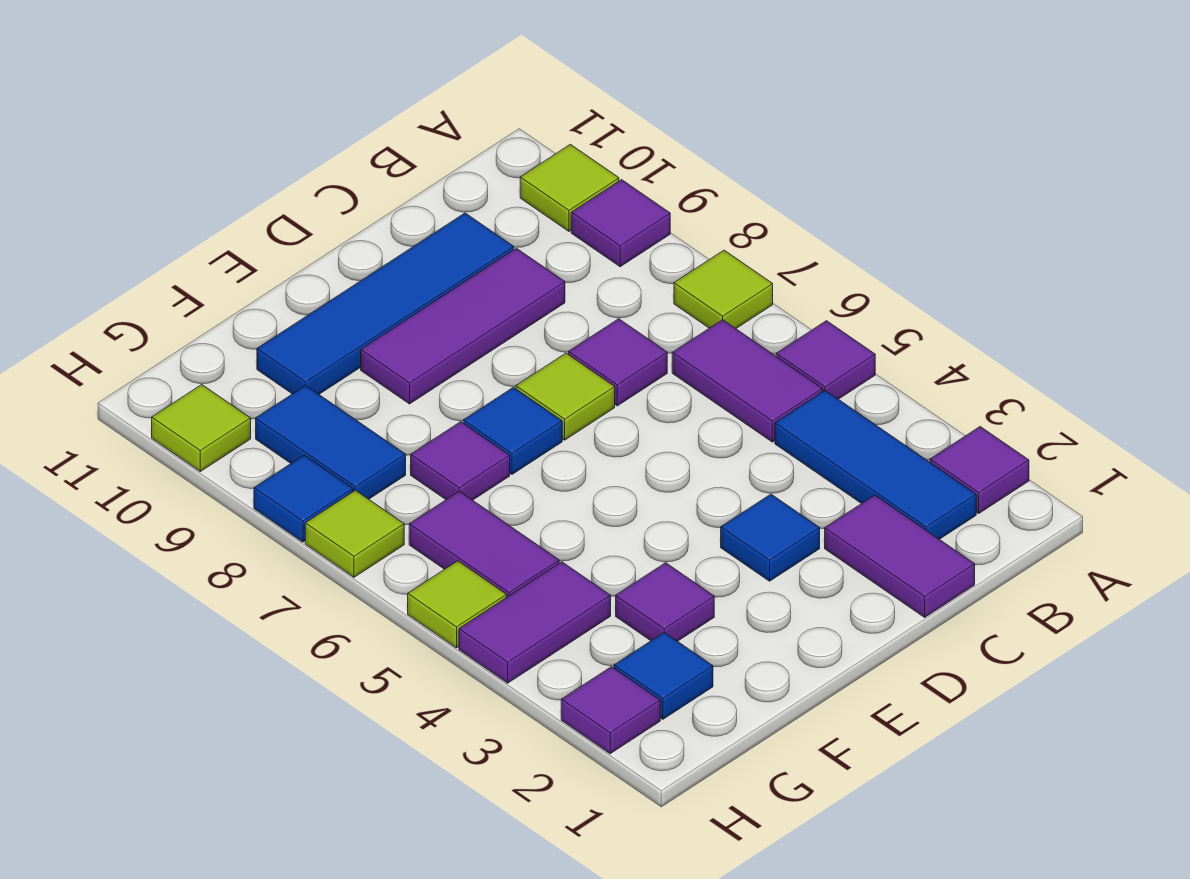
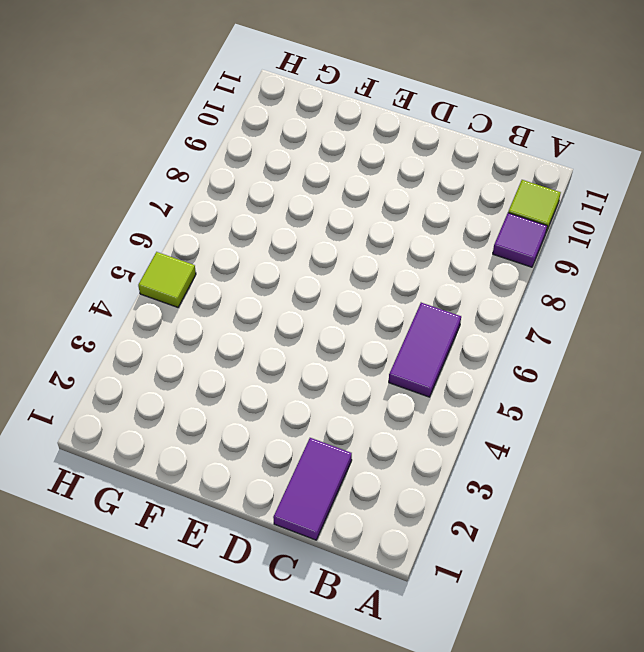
none -> purple 1x1 tile [930,427,1029,513]
none -> purple 1x1 tile [776,321,875,399]
none -> lime 1x1 tile [674,250,773,329]

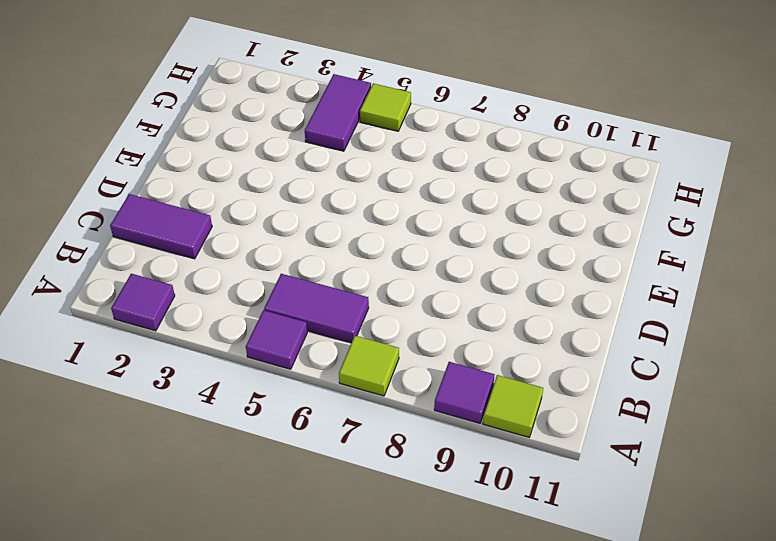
none -> blue 1x3 tile [775,390,976,539]
none -> purple 1x1 tile [569,319,667,406]
none -> purple 1x3 tile [361,248,565,404]

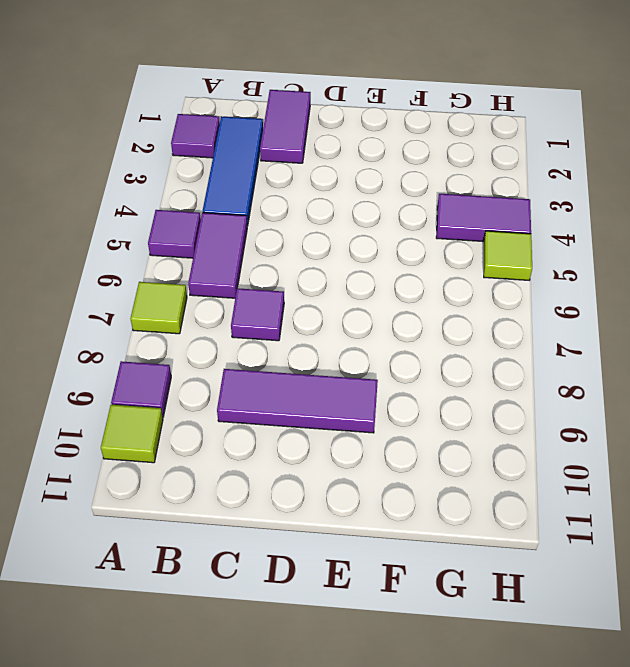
none -> blue 1x4 tile [257,213,514,394]
none -> blue 1x1 tile [721,494,820,581]
none -> lime 1x1 tile [516,353,615,440]

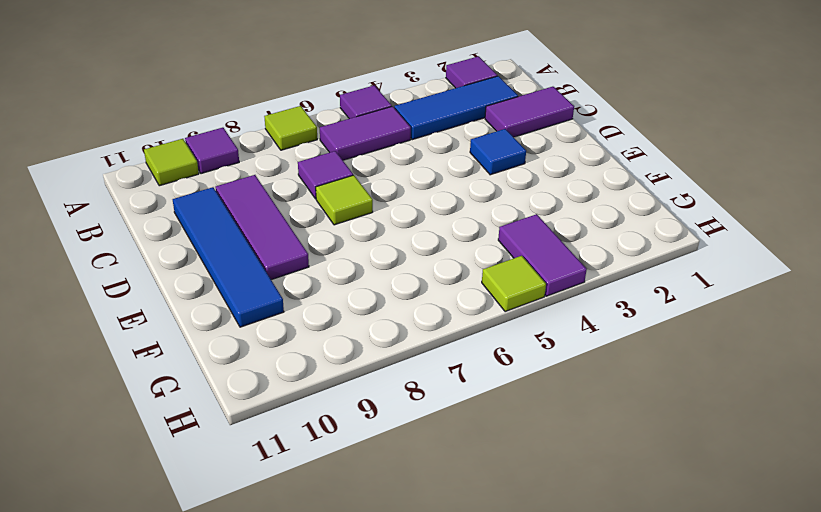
none -> blue 1x1 tile [463,387,562,474]
none -> purple 1x1 tile [616,563,714,641]
none -> purple 1x1 tile [411,422,510,500]

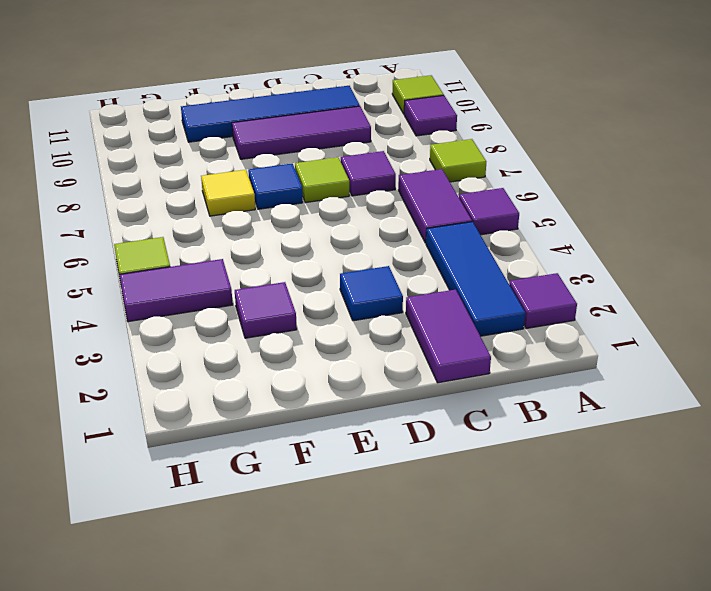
yellow 1x1 tile [201,170,255,216] -> purple 1x1 tile [411,422,510,500]
none -> blue 1x1 tile [614,632,713,719]
none -> purple 1x2 tile [409,491,559,597]
none -> blue 1x2 tile [256,385,406,499]

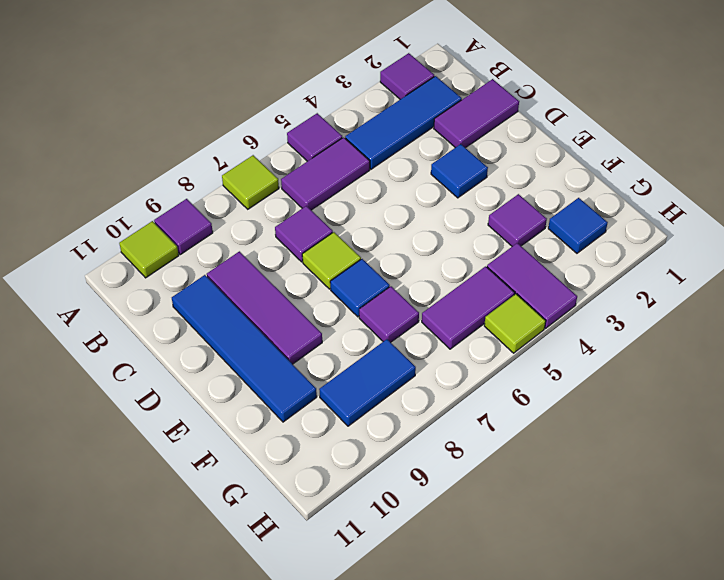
none -> purple 1x1 tile [561,667,660,754]
none -> lime 1x1 tile [305,490,404,577]
none -> blue 1x1 tile [254,455,353,542]

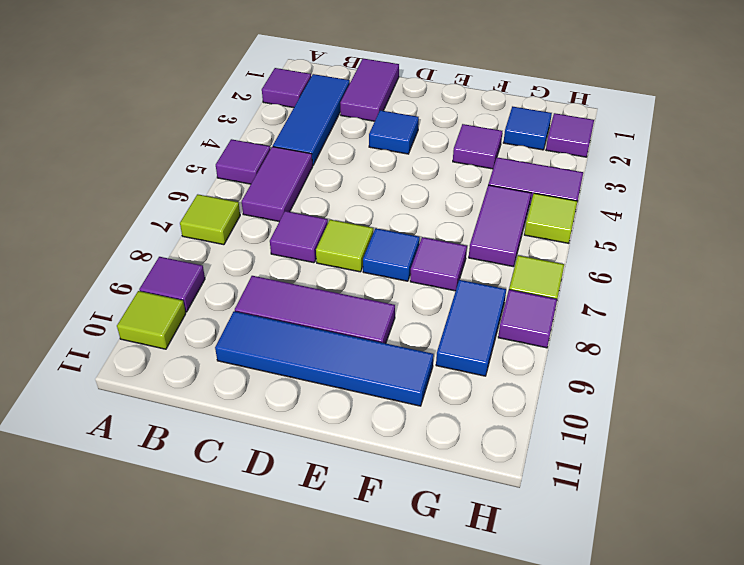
purple 1x1 tile [498,290,557,348] -> blue 1x1 tile [254,455,353,542]
none -> lime 1x1 tile [152,385,251,472]

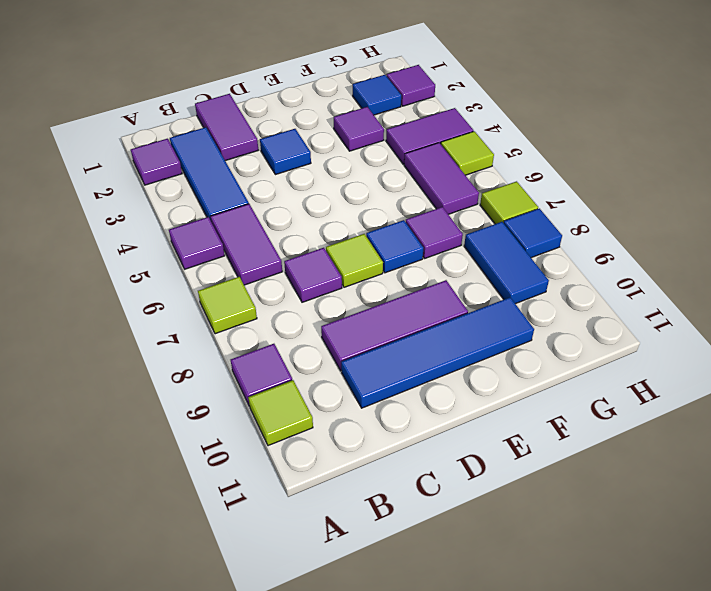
none -> lime 1x1 tile [152,385,251,472]

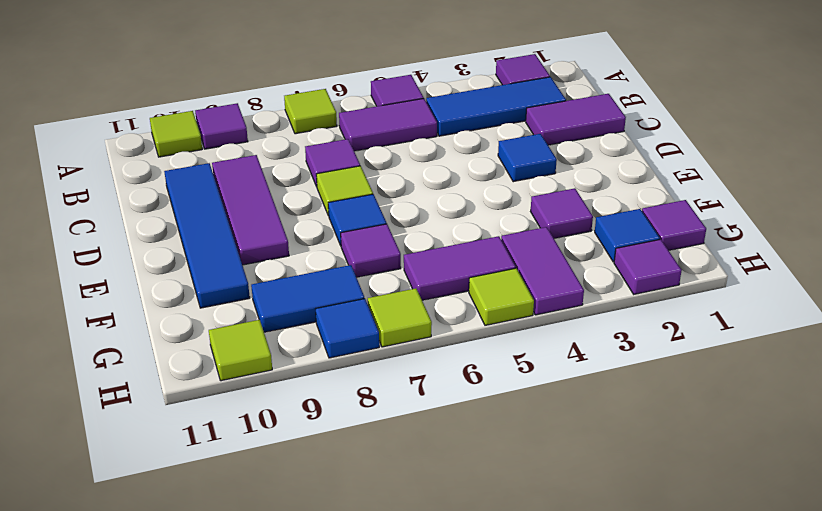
purple 1x1 tile [642,200,706,250] -> none

